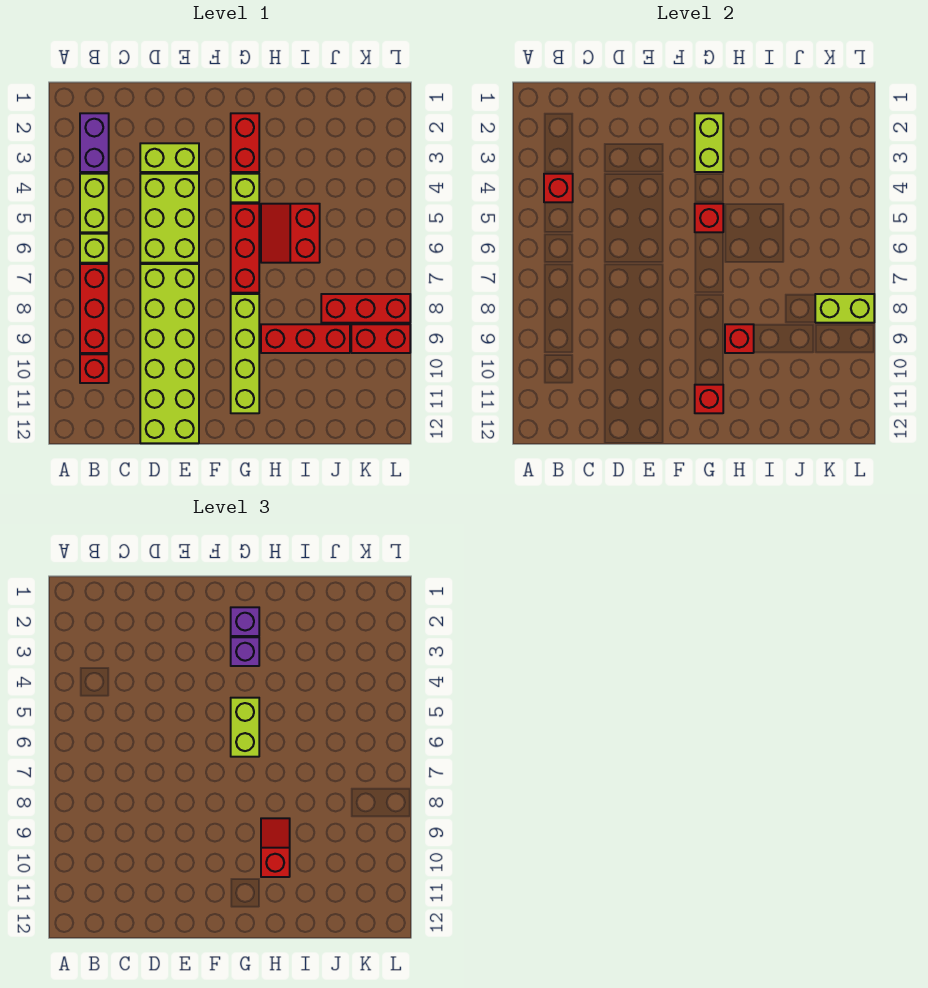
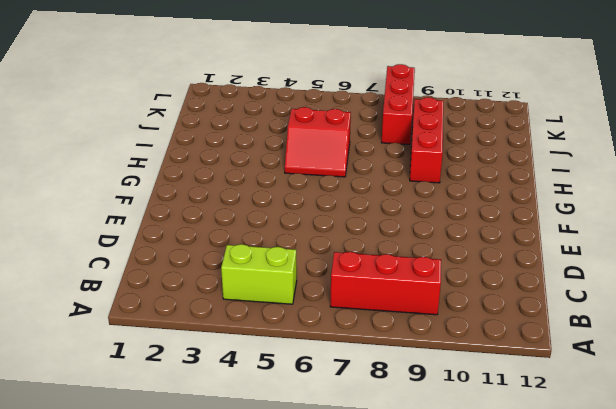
none -> purple 1x2 brick [80,113,109,172]
none -> lime 1x1 brick [80,234,109,263]
none -> red 1x1 brick [80,354,109,383]

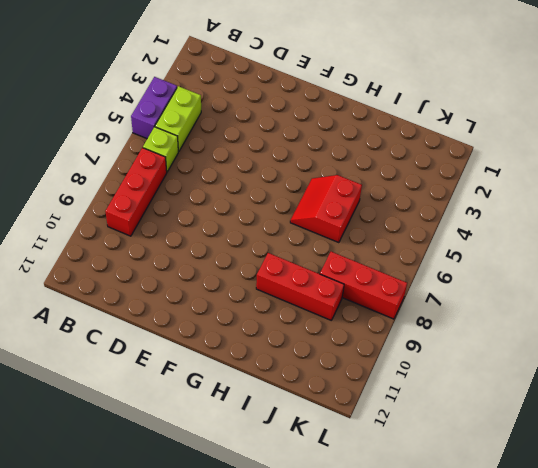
purple 1x2 brick [131,77,177,139] -> purple 1x2 brick moved to [80,113,109,172]
none -> red 1x1 brick [80,354,109,383]
none -> lime 1x2 brick [140,143,199,172]
none -> lime 2x3 brick [140,174,199,263]

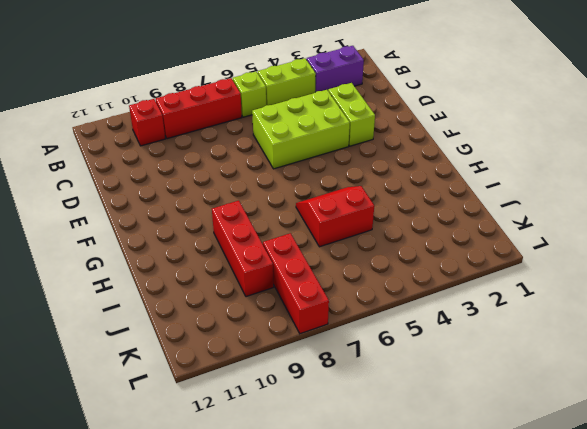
none -> lime 2x6 brick [140,264,199,443]
none -> red 1x2 brick [231,113,259,172]
none -> lime 1x1 brick [231,174,259,202]

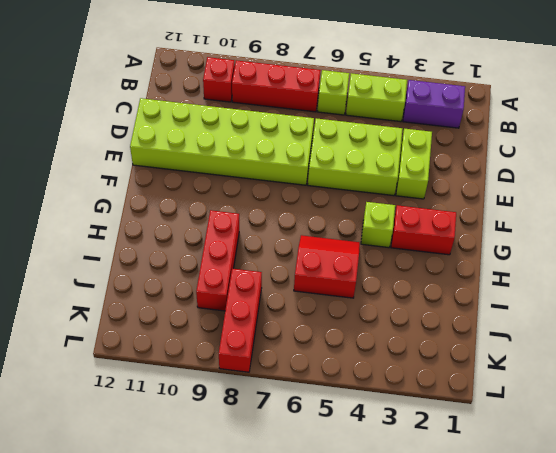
none -> red 1x3 brick [231,204,259,293]
none -> lime 1x4 brick [231,294,259,413]
none -> red 1x2 brick [351,324,410,353]

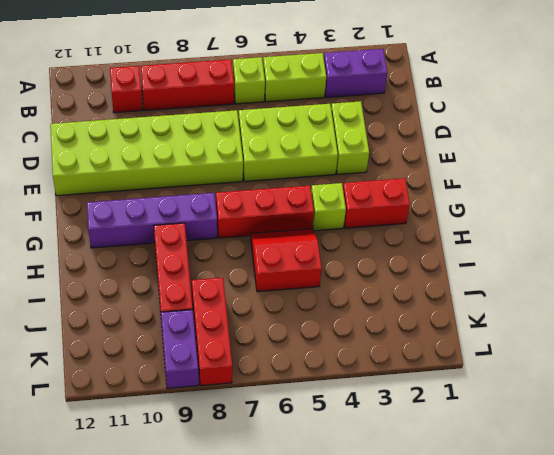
purple 1x4 brick [87,193,217,248] -> lime 1x4 brick [231,294,259,413]
purple 1x2 brick [161,310,199,388] -> red 1x2 brick [351,324,410,353]
none -> red 1x1 brick [544,174,573,202]
none -> lime 1x2 brick [695,113,723,172]
none -> red 1x1 brick [695,204,723,232]

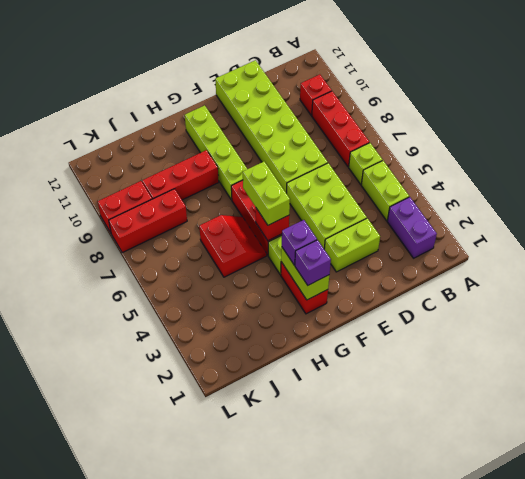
none -> red 1x1 brick [544,174,573,202]
none -> red 1x1 brick [695,385,723,413]
none -> red 1x1 brick [725,324,754,353]

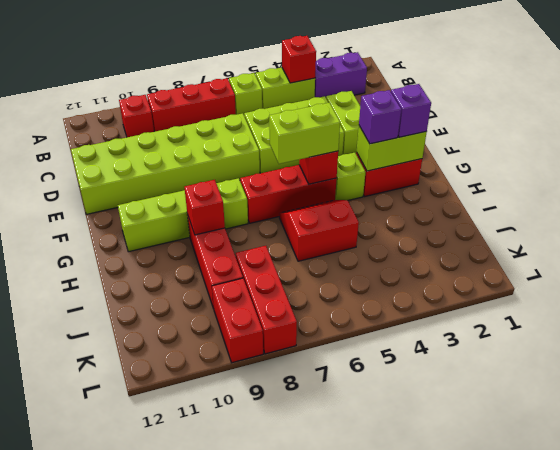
none -> red 1x1 brick [695,385,723,413]
none -> lime 1x2 brick [815,294,874,323]
none -> red 1x2 slope [261,818,290,877]

